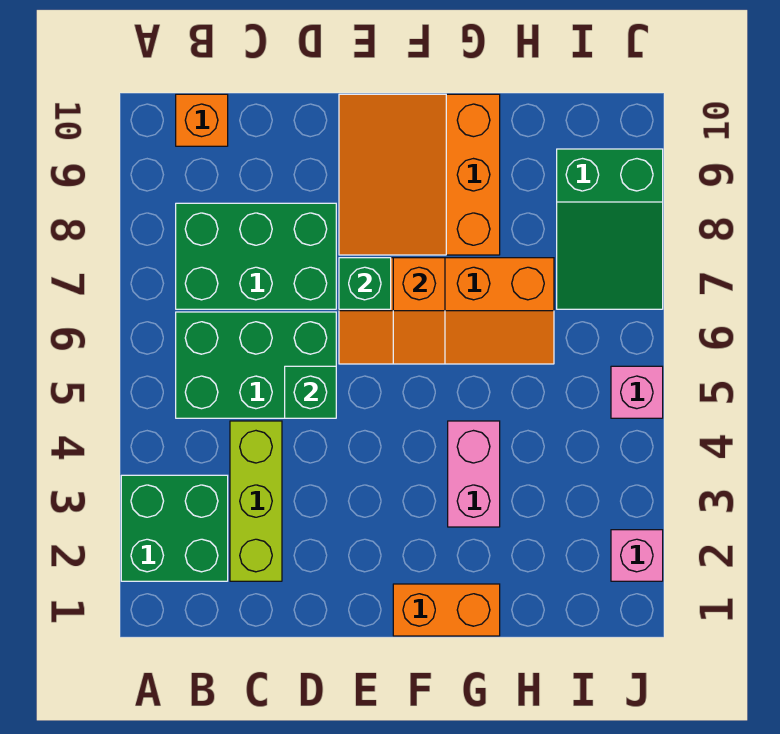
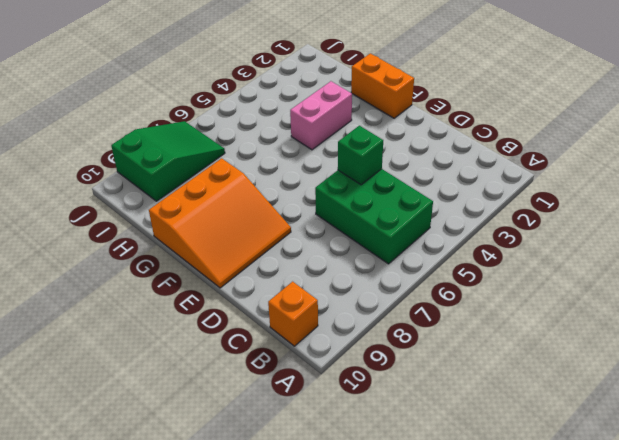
none -> green 2x2 brick [121,475,228,581]
none -> green 2x3 brick [176,203,336,309]
none -> lime 1x3 brick [230,421,282,581]

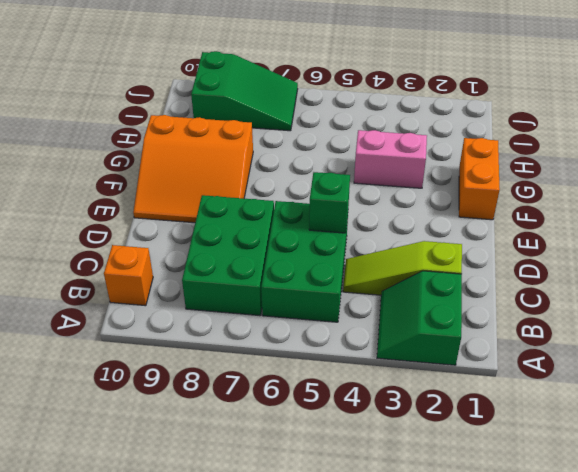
green 2x2 slope [377,271,462,365] -> green 2x2 brick [121,475,228,581]
lime 1x3 slope [343,241,462,295] -> lime 1x3 brick [230,421,282,581]
none -> orange 2x4 slope [339,258,554,364]
none -> pink 1x1 brick [611,530,663,581]
none -> pink 1x1 brick [611,366,663,418]

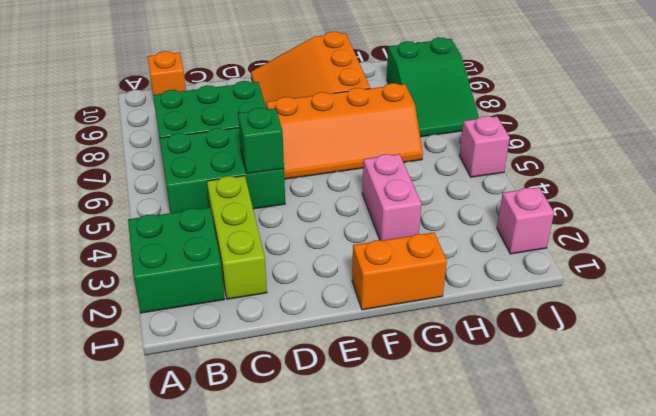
none -> green 1x1 brick [339,258,391,309]
none -> orange 1x2 slope [393,258,445,364]

